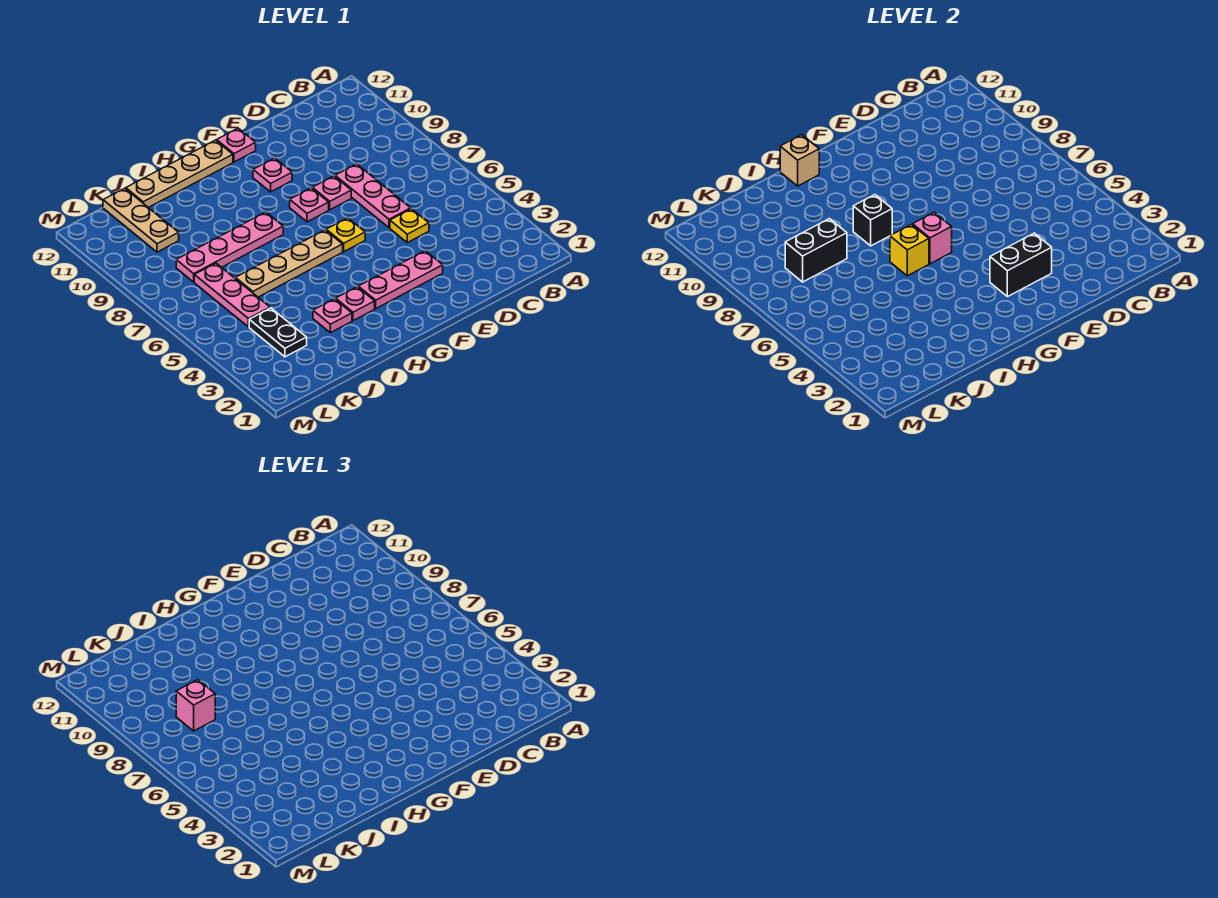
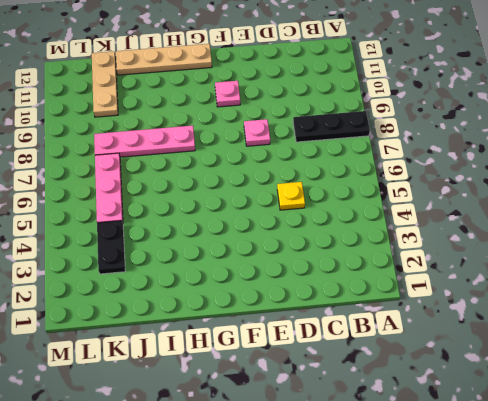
black 1x3 plate [293,111,370,142] -> none
none -> pink 1x3 plate [335,164,411,228]
none -> pink 1x3 plate [358,251,443,308]
none -> yellow 1x1 plate [326,218,365,252]

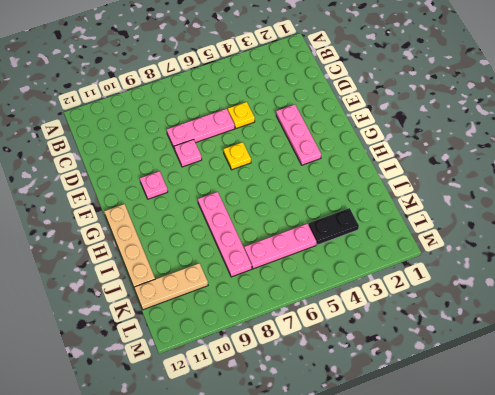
none -> pink 1x1 plate [290,188,329,222]
none -> pink 1x1 plate [217,128,256,162]
none -> tan 1x4 plate [235,230,343,297]

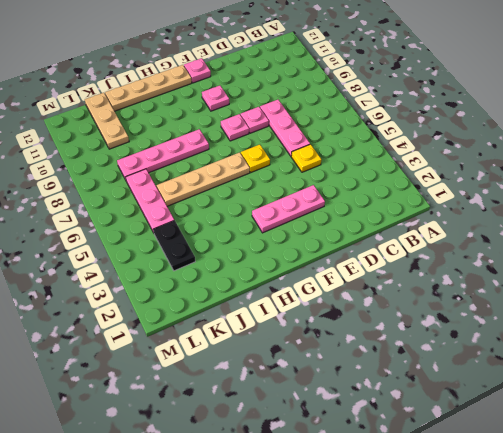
none -> pink 1x1 plate [336,287,375,321]
none -> pink 1x1 plate [313,299,352,333]
none -> black 1x2 brick [990,233,1052,297]

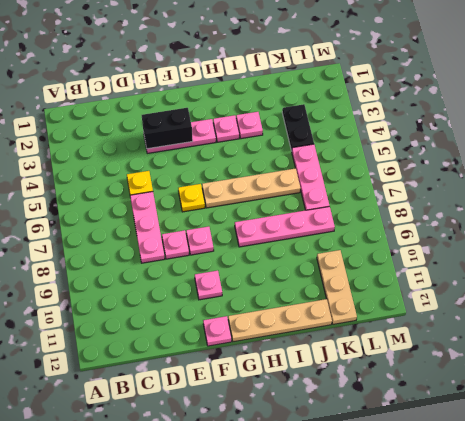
none -> pink 1x1 brick [913,213,952,264]
none -> yellow 1x1 brick [890,224,929,276]
none -> black 1x1 brick [853,195,892,246]

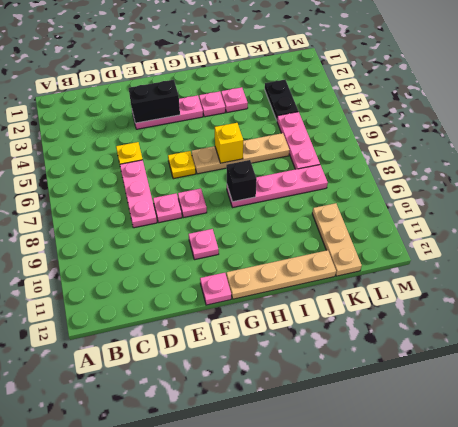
none -> pink 1x1 brick [913,213,952,264]
none -> tan 1x1 brick [780,135,819,186]
none -> black 1x2 brick [785,219,847,282]

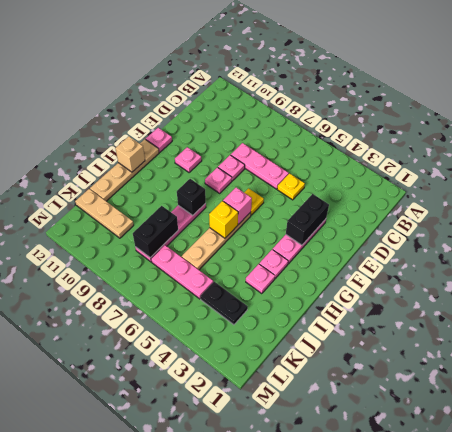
none -> pink 1x1 brick [176,680,215,731]

